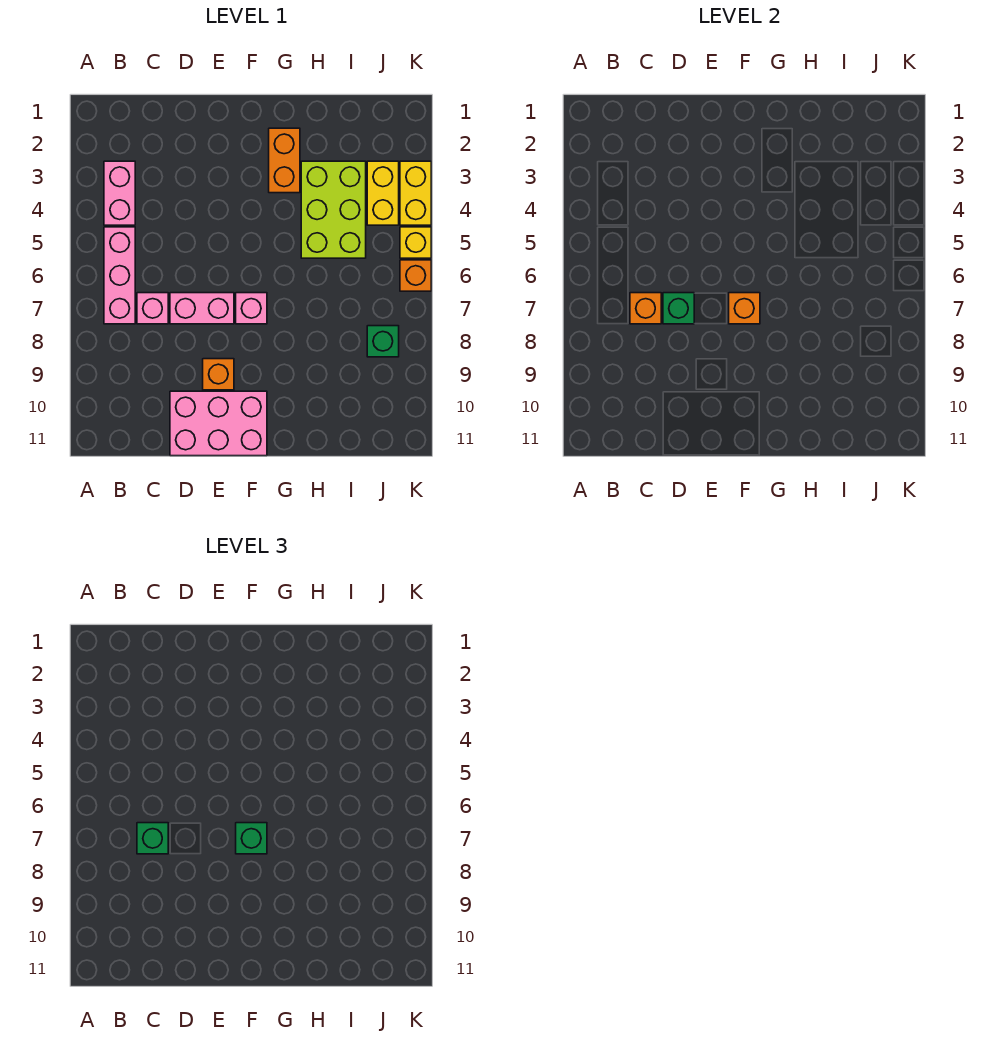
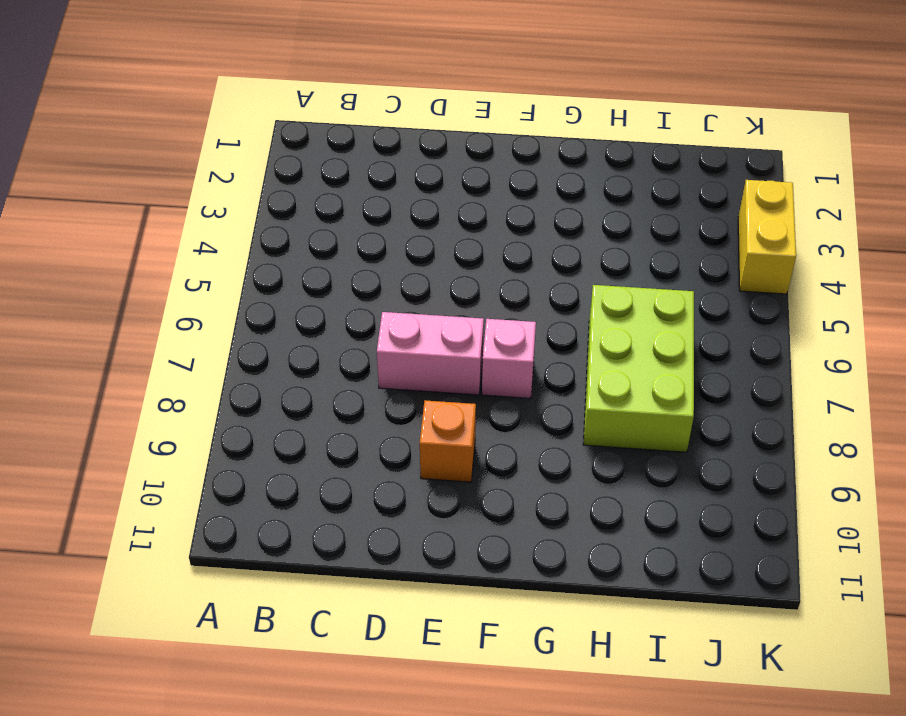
lime 2x3 brick [583,285,694,452] -> lime 2x3 brick moved to [301,161,366,258]
none -> pink 1x2 brick [104,161,135,225]
none -> pink 1x3 brick [104,227,135,324]
none -> pink 1x1 brick [137,293,168,324]

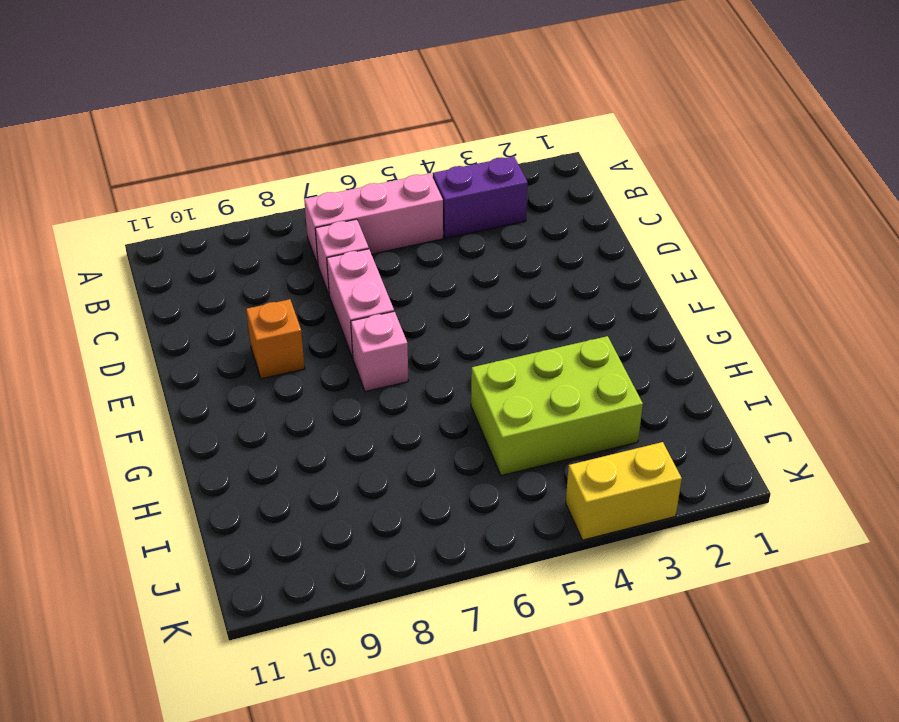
purple 1x2 brick [433,156,528,238] -> pink 1x2 brick [104,161,135,225]
none -> pink 2x3 brick [170,391,267,456]
none -> orange 1x2 brick [269,128,300,193]
none -> yellow 1x2 brick [367,161,399,225]

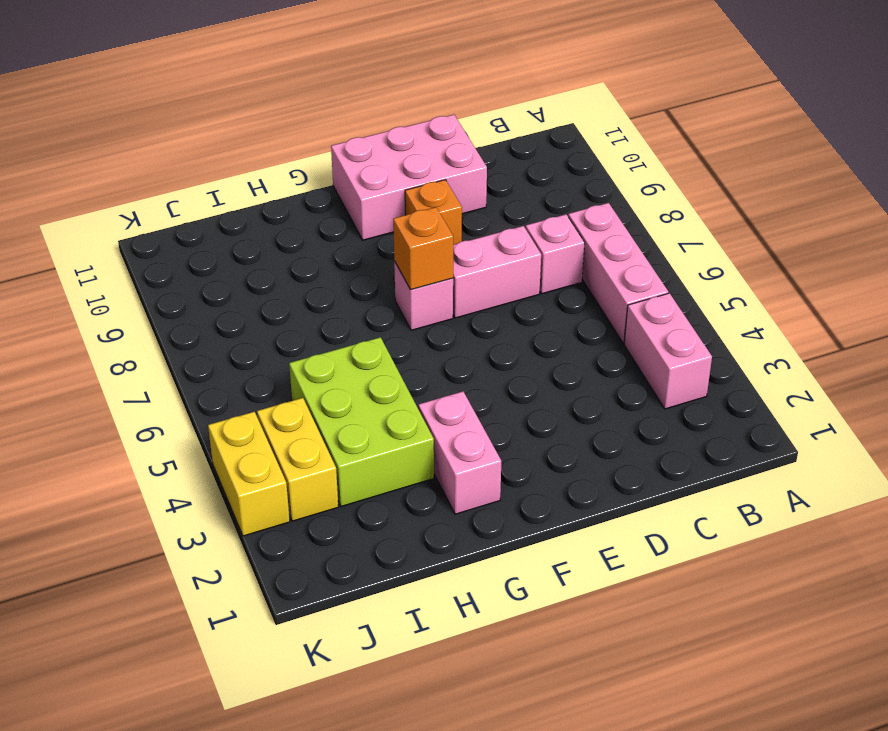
pink 1x2 brick [418,391,501,514] -> orange 1x2 brick [269,128,300,193]
none -> green 1x1 brick [367,326,399,357]
none -> yellow 1x1 brick [400,227,431,258]
none -> orange 1x1 brick [400,260,431,291]

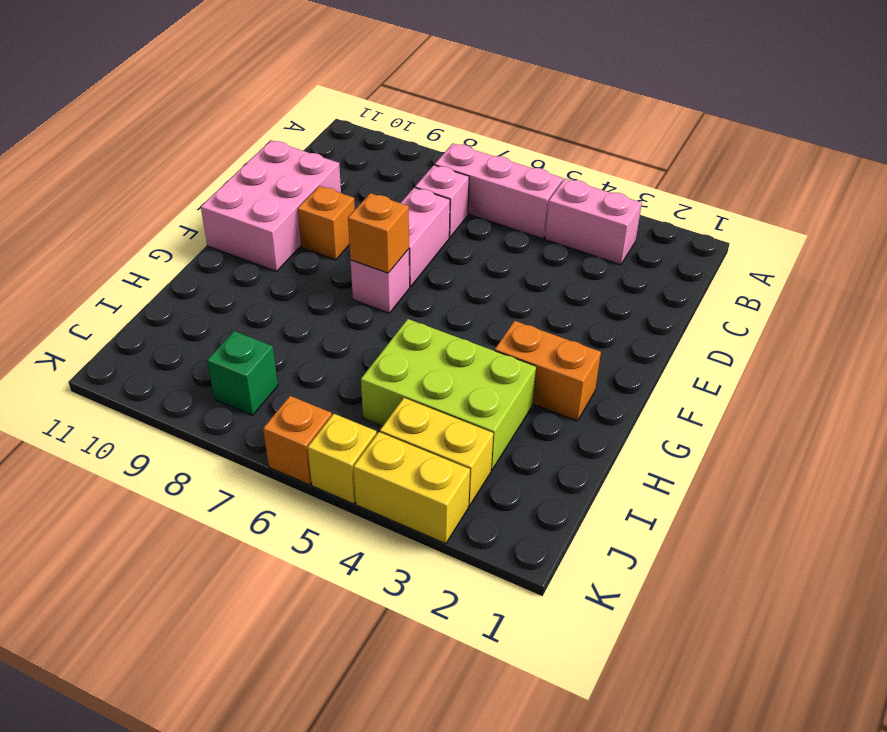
none -> orange 1x1 brick [630,293,661,324]
none -> green 1x1 brick [663,293,694,324]
none -> green 1x1 brick [137,823,168,854]

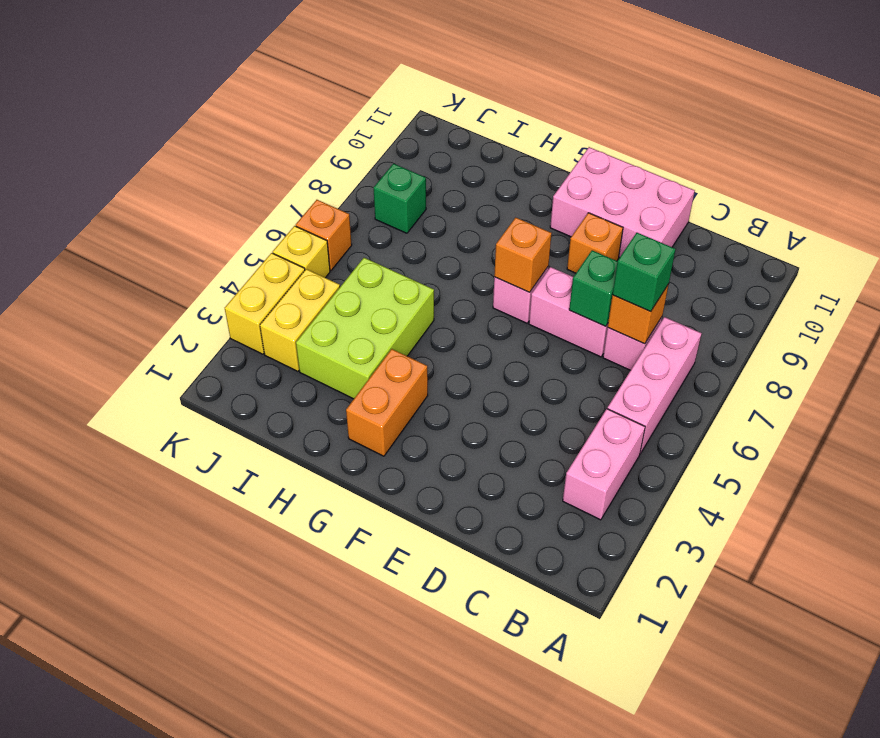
none -> green 1x1 brick [236,823,267,854]

